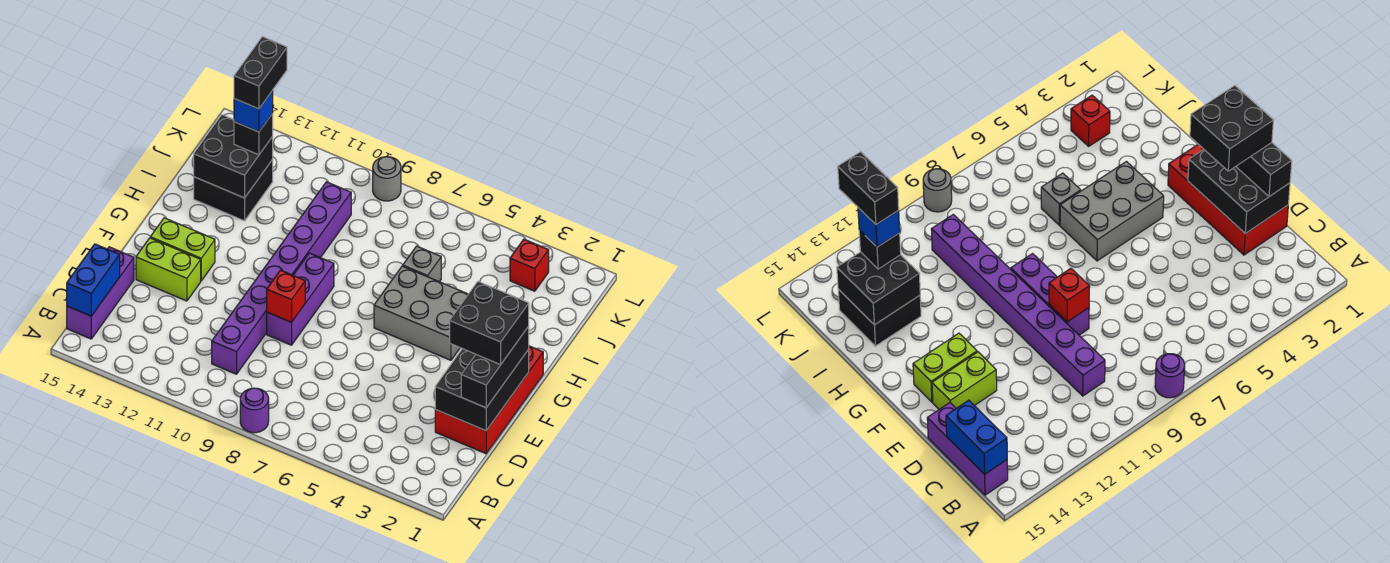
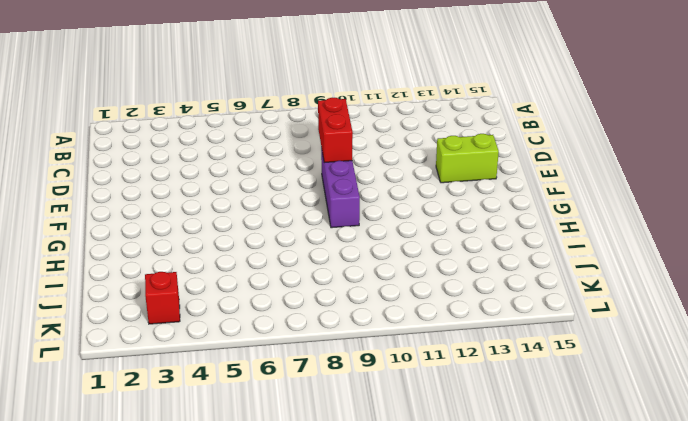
red 1x2 brick [318,98,353,162] -> red 1x1 brick [267,270,305,322]
none -> purple 1x1 round brick [240,388,269,433]
none -> purple 1x3 brick [67,247,134,339]
none -> purple 1x8 brick [212,182,351,374]

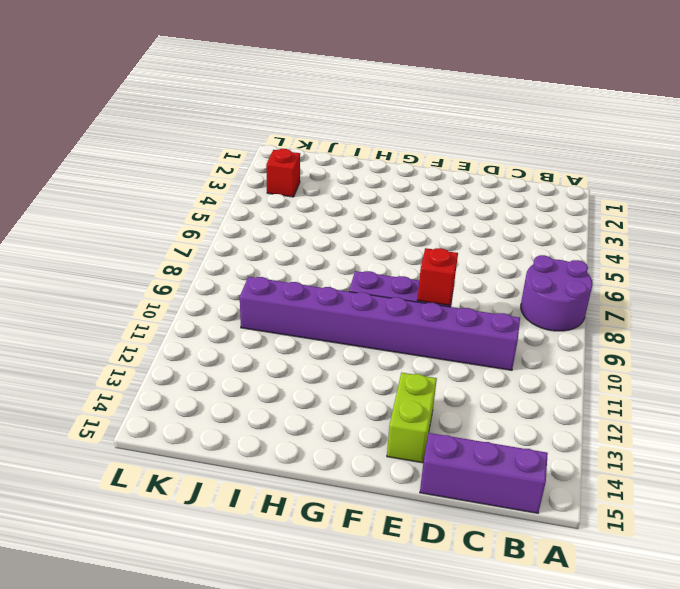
purple 2x2 round brick [521,255,592,331] -> purple 1x1 round brick [240,388,269,433]
none -> red 2x4 brick [435,346,543,454]
none -> lime 1x2 brick [150,218,215,281]
none -> grey 2x3 brick [374,266,468,360]

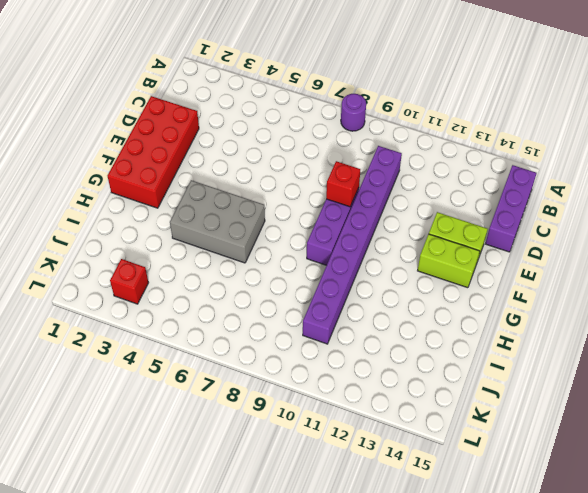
none -> grey 1x1 brick [403,246,441,282]
none -> black 2x2 brick [194,160,273,221]
none -> grey 1x1 round brick [373,157,401,201]

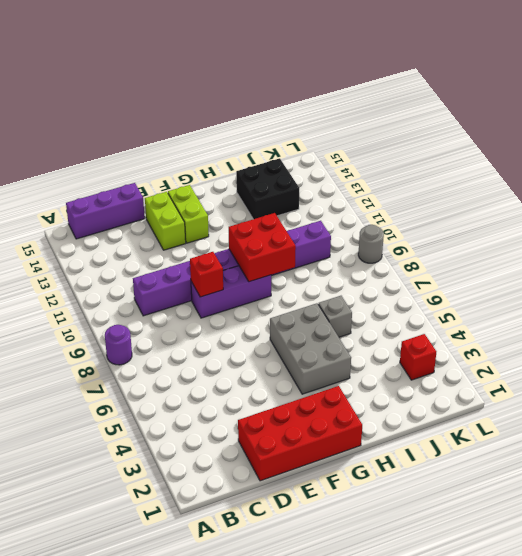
red 2x2 brick [229,213,296,282] -> none
none -> blue 1x2 brick [67,244,120,316]
none -> black 2x3 brick [435,349,529,431]
none -> black 2x2 brick [194,115,273,198]

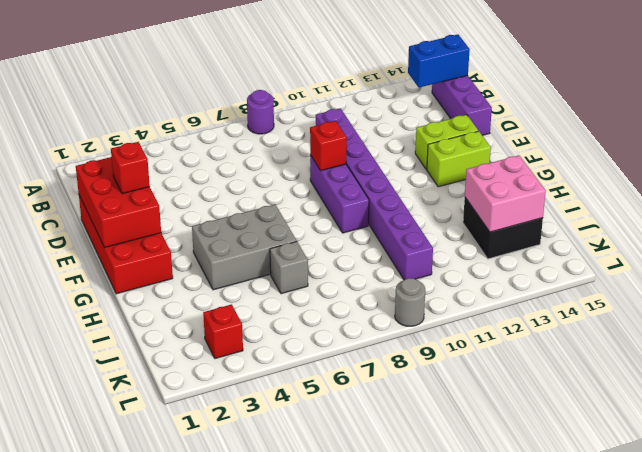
blue 1x2 brick [408,35,470,87] -> blue 1x2 brick turned to [67,244,120,316]
red 2x3 brick [76,157,161,248] -> black 2x3 brick [435,349,529,431]
red 1x1 brick [111,142,150,194] -> none
pink 2x2 brick [465,155,546,232] -> black 2x2 brick [194,115,273,198]
none -> black 1x3 brick [461,326,529,408]
none -> black 1x1 brick [234,114,273,155]
none -> black 2x2 brick [450,282,529,365]

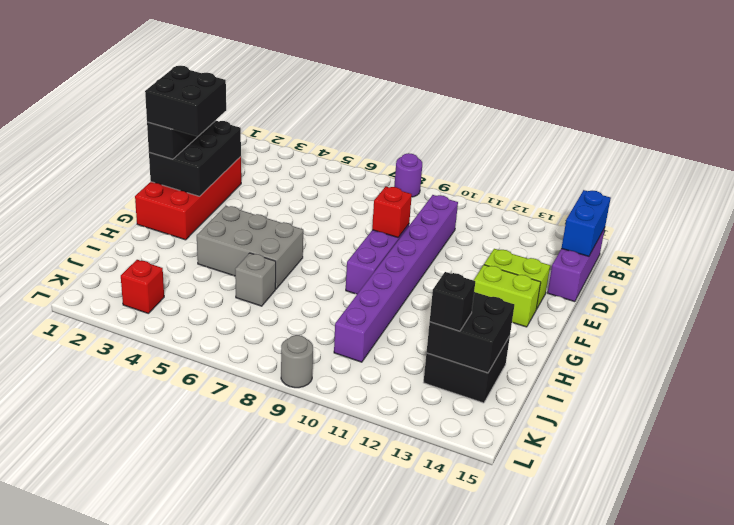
none -> blue 1x1 brick [234,91,273,132]
none -> black 1x2 brick [234,37,287,109]

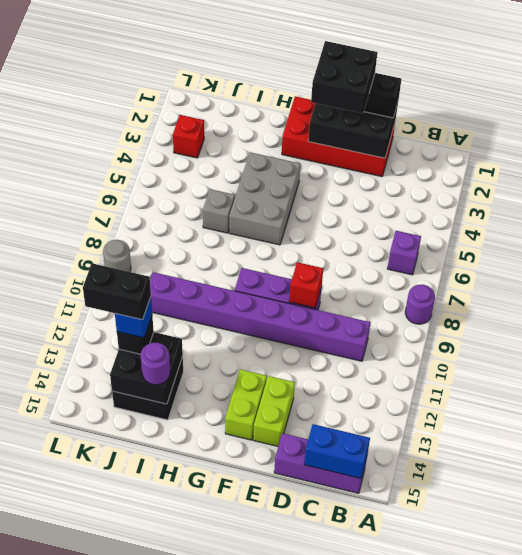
purple 1x1 brick [387,231,421,275] -> none
purple 1x1 round brick [141,343,170,385] -> none

